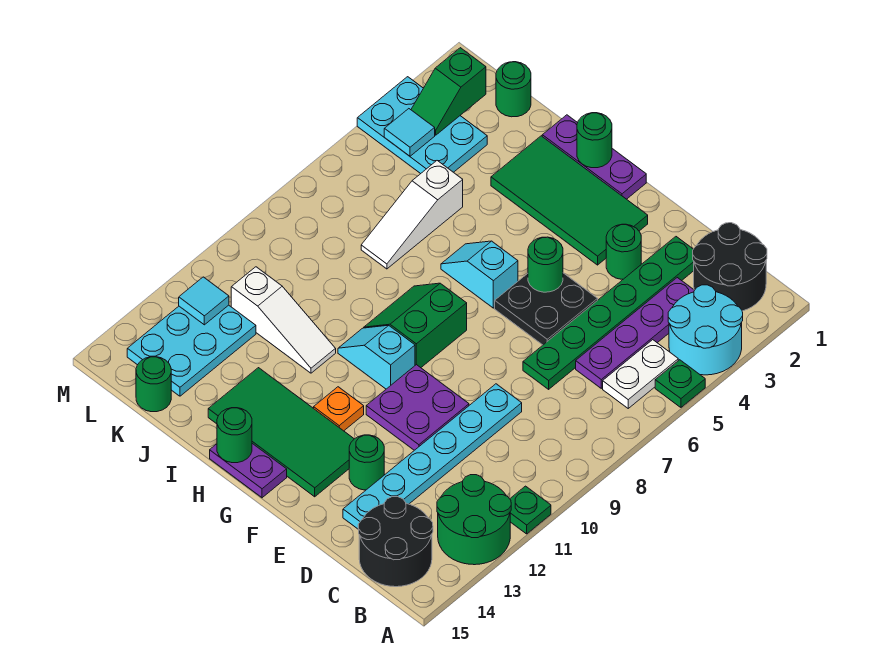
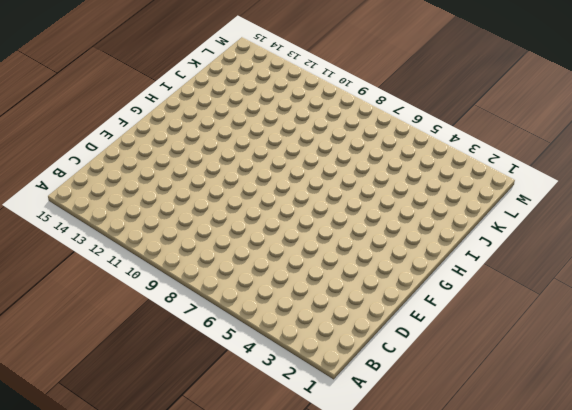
none -> cyan 2x2 round brick [668,285,743,375]
none -> green 1x1 plate [655,360,705,407]
none -> green 1x1 plate [510,486,551,534]
none -> green 2x2 round brick [437,475,511,565]

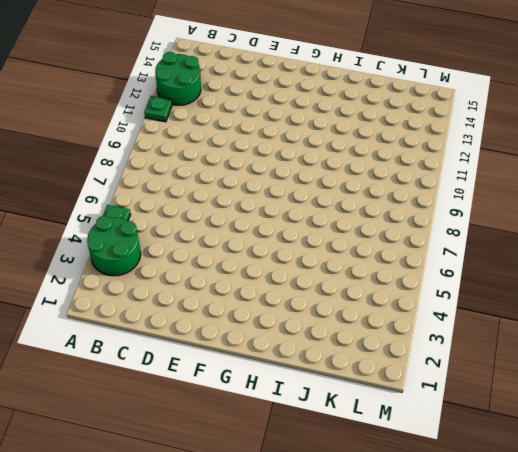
green 2x2 round brick [87,216,141,276] -> cyan 2x2 round brick [668,285,743,375]
none -> black 2x2 round brick [693,223,767,311]
none -> white 1x2 plate [603,340,678,408]
none -> black 2x2 round brick [358,497,433,587]
none -> purple 1x4 plate [576,278,695,388]

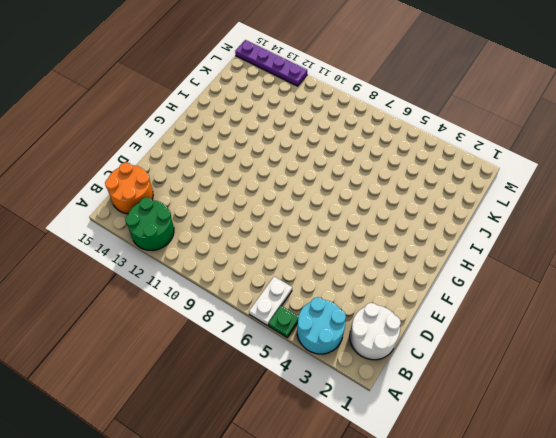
white 1x2 plate [249,277,292,326] -> white 1x2 plate turned to [603,340,678,408]
white 2x2 round brick [350,303,401,360] -> black 2x2 round brick [693,223,767,311]
orange 2x2 round brick [105,162,153,214] -> black 2x2 round brick [358,497,433,587]
purple 1x4 plate [235,40,307,86] -> purple 1x4 plate moved to [576,278,695,388]
none -> green 1x1 plate [510,486,551,534]
none -> green 1x6 plate [523,237,694,389]
none -> cyan 1x6 plate [343,384,522,529]
none -> green 1x1 round brick [606,224,641,279]

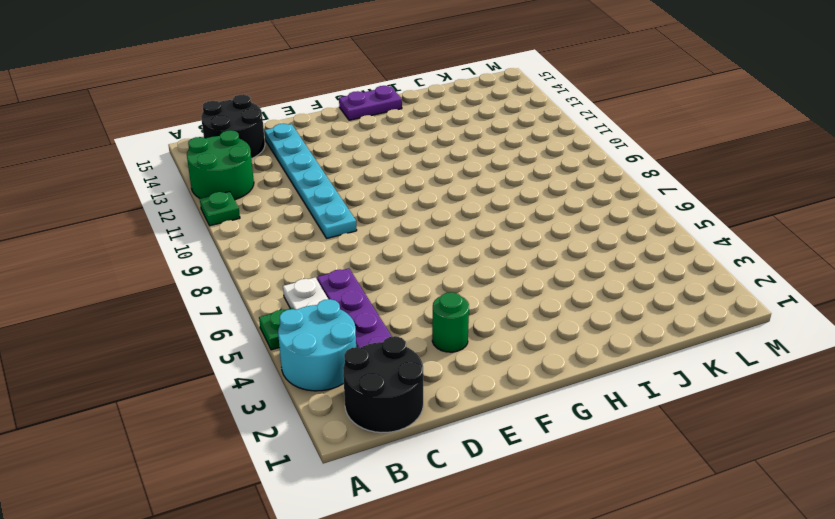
none -> green 1x6 plate [523,237,694,389]
none -> black 2x2 plate [495,273,598,345]
none -> purple 2x2 plate [366,365,469,450]
none -> green 1x1 round brick [349,435,384,490]

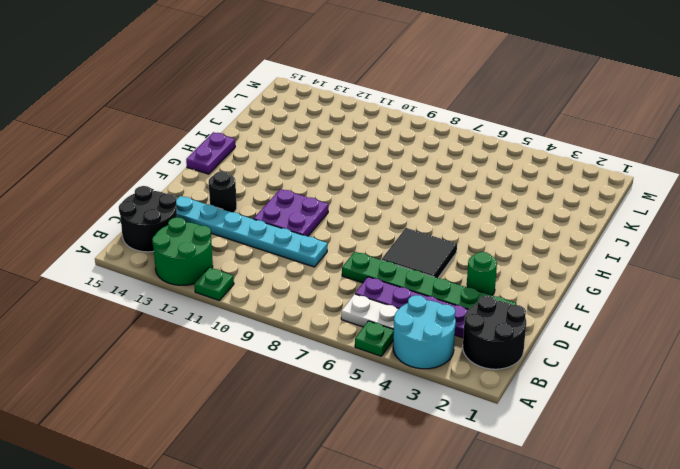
black 2x2 tile [381,228,457,278] -> black 2x2 plate [495,273,598,345]
black 1x1 round brick [209,171,237,212] -> green 1x1 round brick [349,435,384,490]
none -> green 2x4 tile [491,136,648,265]
none -> green 2x4 tile [208,368,354,497]
none -> purple 1x3 plate [542,115,646,199]
none -> cyan 1x2 slope [441,241,518,308]

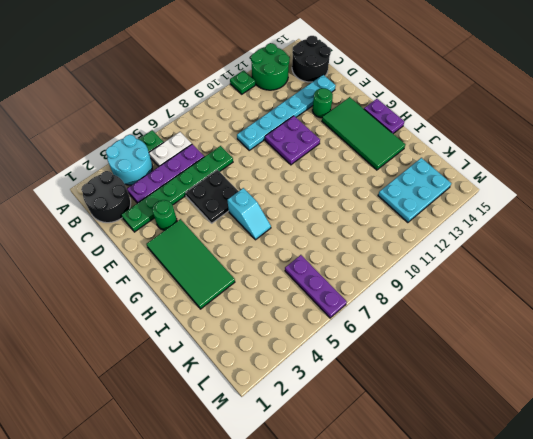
purple 1x3 plate [285,255,347,318] -> purple 1x3 plate moved to [542,115,646,199]
none -> green 2x2 slope [364,283,467,368]
none -> cyan 1x2 slope [338,325,415,389]
none -> orange 1x1 plate [314,387,364,431]
none -> white 1x3 slope [231,267,336,373]

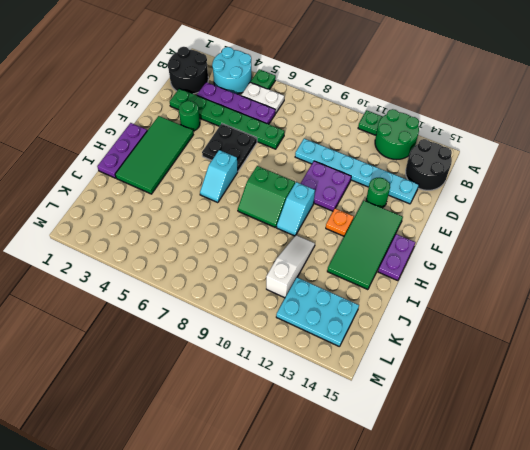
none -> white 1x3 slope [361,161,463,269]
none -> green 1x1 round brick [496,62,531,117]
none -> cyan 2x3 plate [357,77,487,174]
none -> green 1x1 round brick [136,357,171,412]

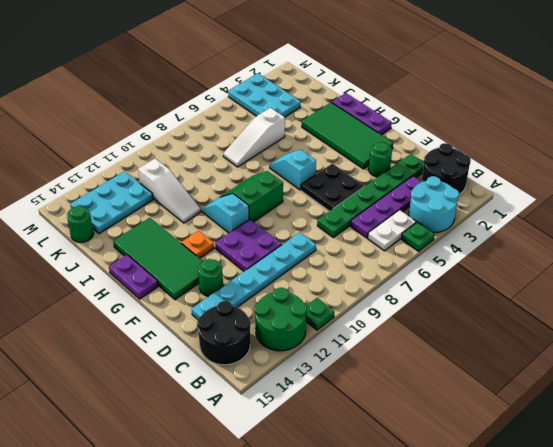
none -> green 1x1 round brick [496,62,531,117]
none -> green 1x1 round brick [528,237,563,292]
none -> green 1x1 round brick [577,113,612,168]
none -> green 1x1 round brick [217,408,252,463]

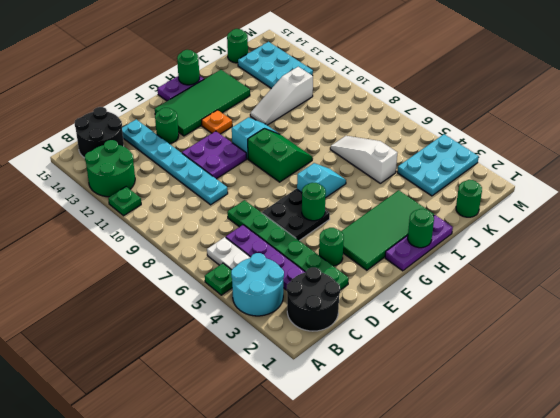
none -> green 1x2 slope [411,48,486,135]
none -> cyan 1x1 tile [384,109,435,156]
none -> cyan 1x1 tile [179,277,229,325]

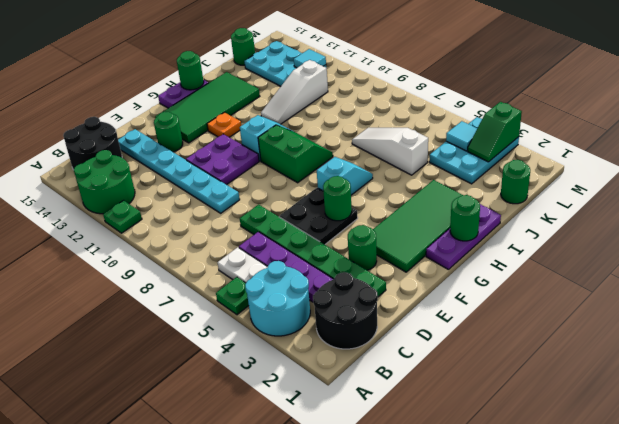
green 1x2 slope [468,102,522,162] -> green 1x2 slope turned to [411,48,486,135]

